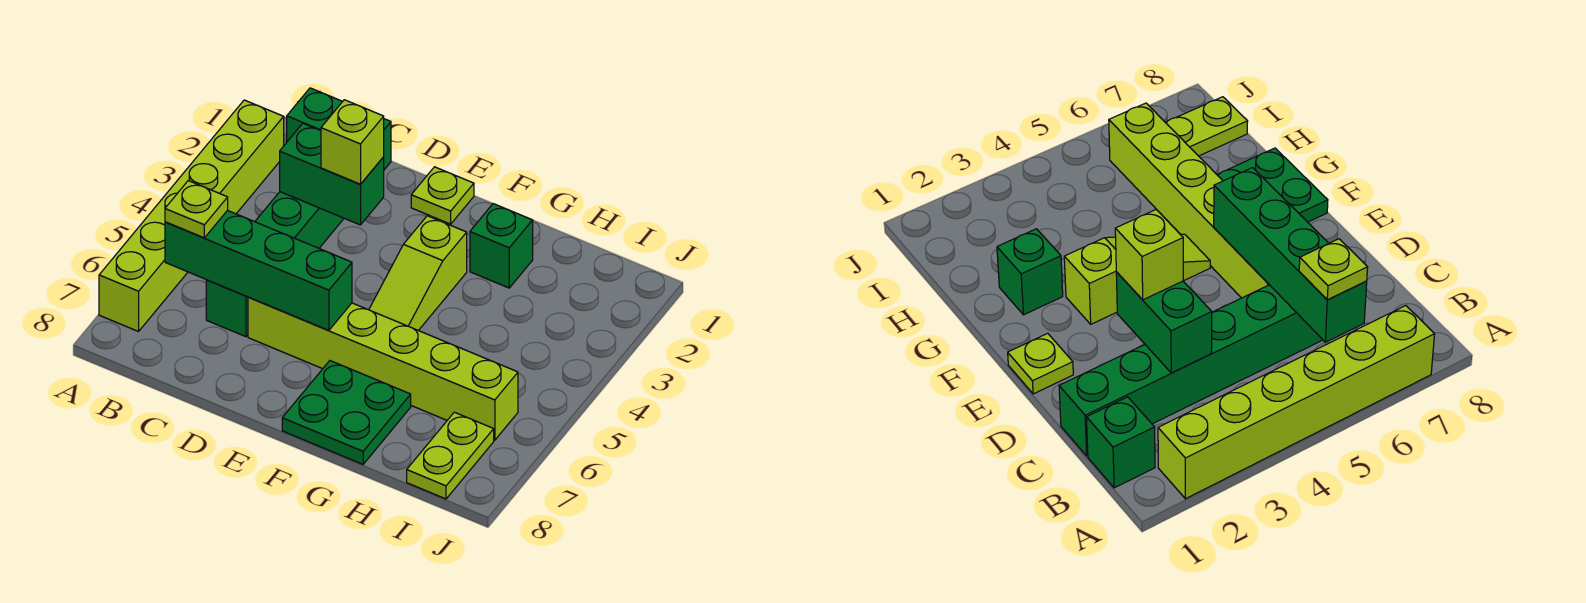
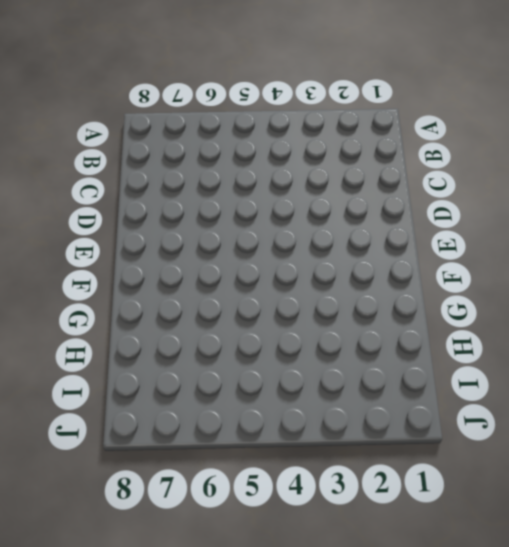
none -> lime 1x6 brick [99,100,284,331]
none -> green 1x1 brick [287,88,343,142]
none -> green 1x6 brick [206,119,391,337]

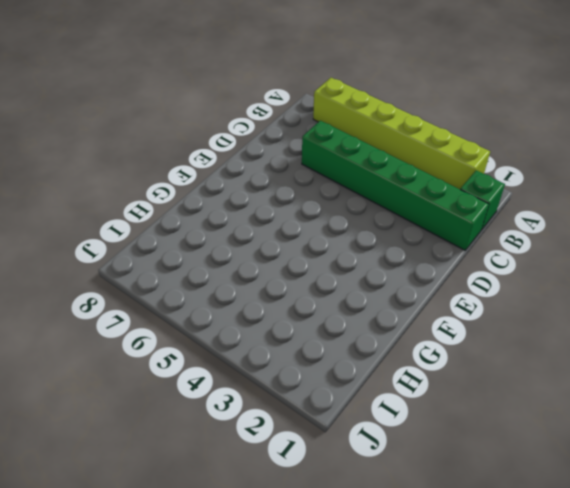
none -> lime 1x6 brick [248,297,518,440]
none -> lime 1x1 plate [411,167,474,224]
none -> lime 1x3 slope [369,216,467,330]

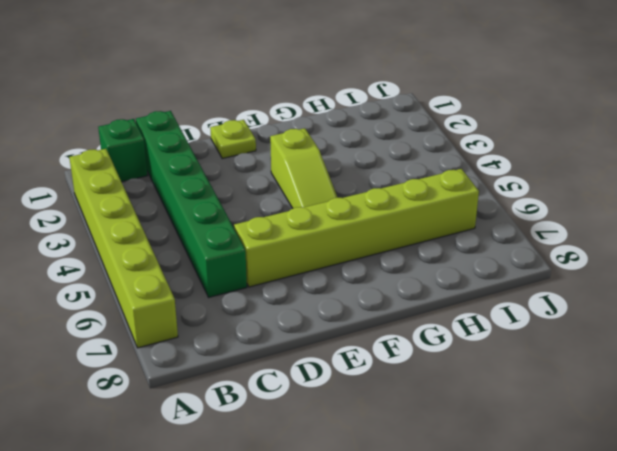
none -> green 2x2 plate [282,361,411,464]
none -> green 1x1 brick [470,204,533,288]
none -> lime 1x2 plate [407,412,494,499]

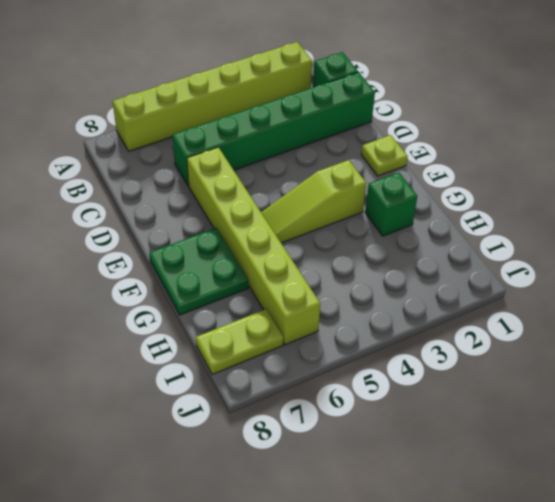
none -> green 1x4 brick [165,210,352,331]
none -> green 1x2 brick [280,123,384,225]
none -> lime 1x1 plate [165,181,228,238]

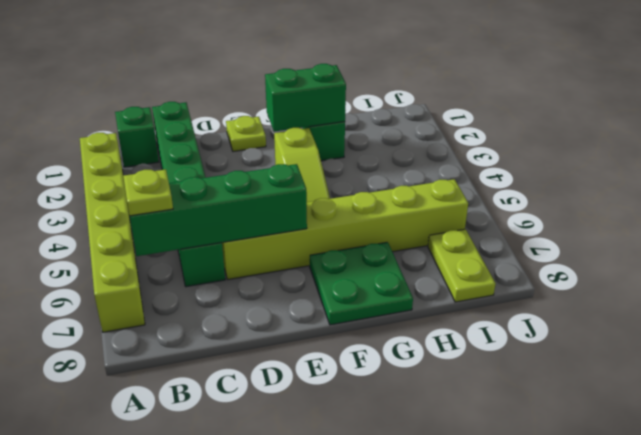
green 1x2 brick [265,64,346,132] -> green 1x2 brick moved to [280,123,384,225]
none -> lime 1x1 brick [321,100,384,184]

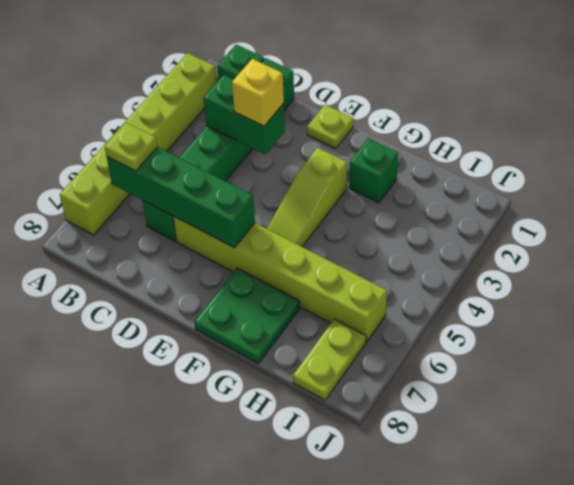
yellow 1x1 brick [232,59,284,126] -> lime 1x1 brick [321,100,384,184]

